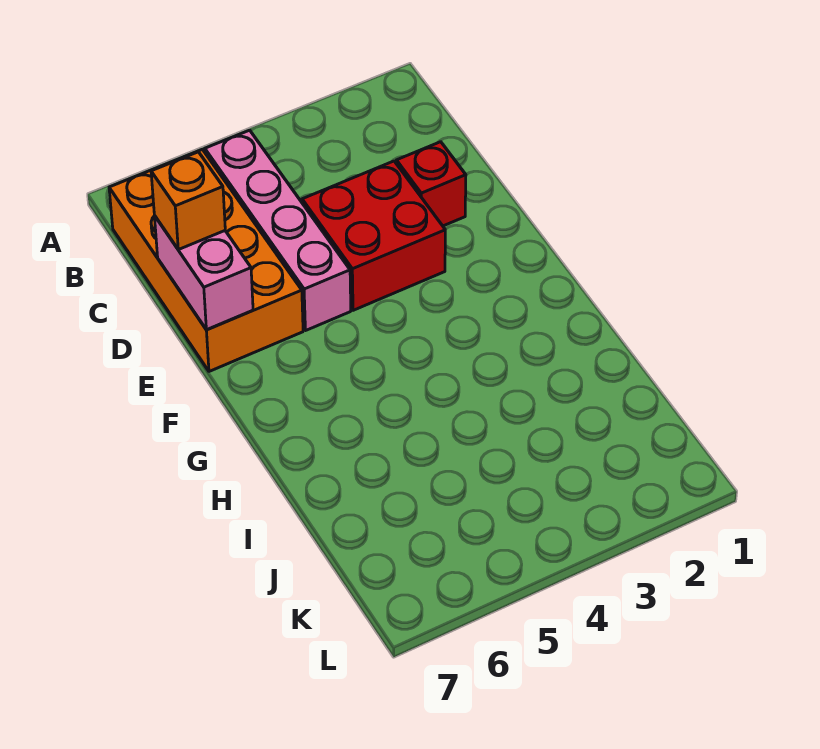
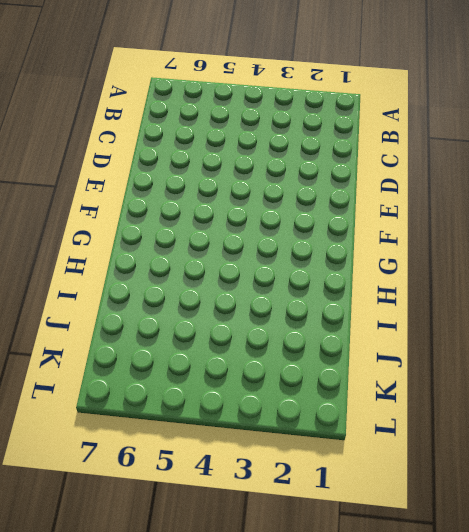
none -> pink 1x4 brick [205,130,351,331]
none -> orange 2x4 brick [109,149,303,371]

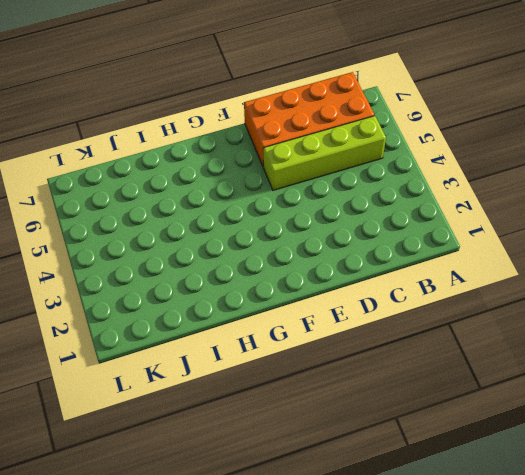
lime 1x4 brick [263,116,386,190] -> pink 1x4 brick [205,130,351,331]
none -> red 1x1 brick [396,142,466,226]
none -> red 2x2 brick [302,161,445,310]

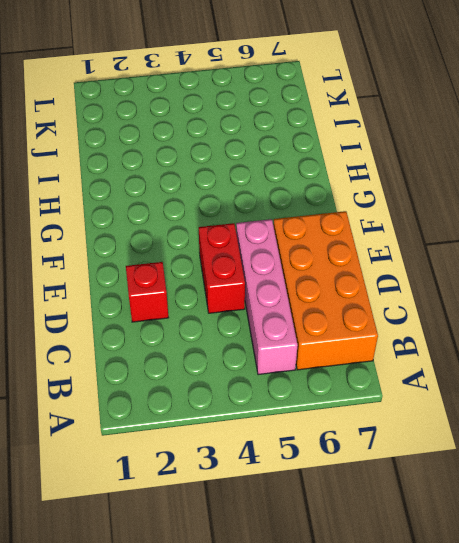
red 1x2 brick [199,223,245,313] -> red 2x2 brick [302,161,445,310]
none -> pink 1x2 brick [155,217,253,330]
none -> orange 1x1 brick [151,152,225,250]

